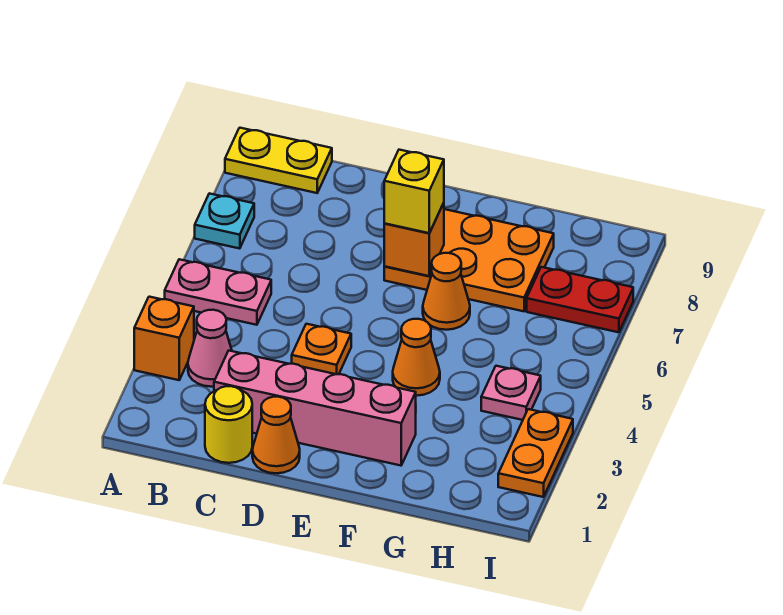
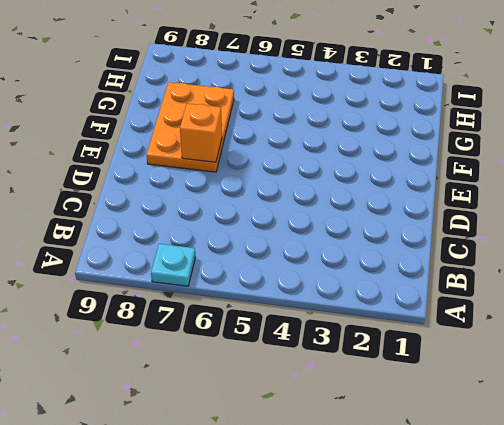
none -> orange 1x1 brick [134,297,194,380]
none -> pink 1x2 plate [165,259,271,325]
none -> yellow 1x2 plate [225,128,332,193]

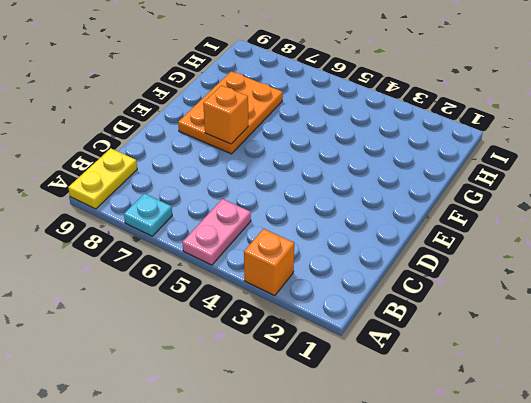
none -> pink 1x1 cone [188,310,232,387]
none -> yellow 1x1 round brick [205,386,252,463]
none -> pink 1x4 brick [214,351,416,466]

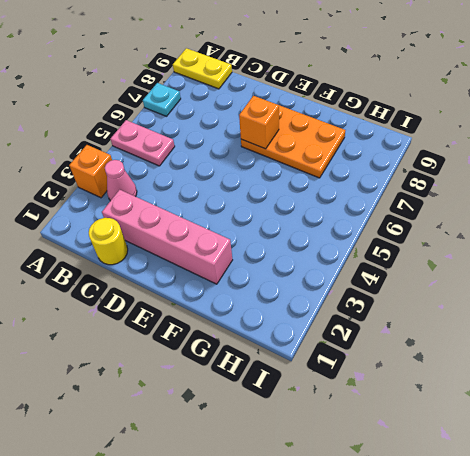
none -> orange 1x1 cone [252,397,300,473]
none -> orange 1x1 plate [292,324,351,374]
none -> orange 1x1 cone [393,319,440,396]

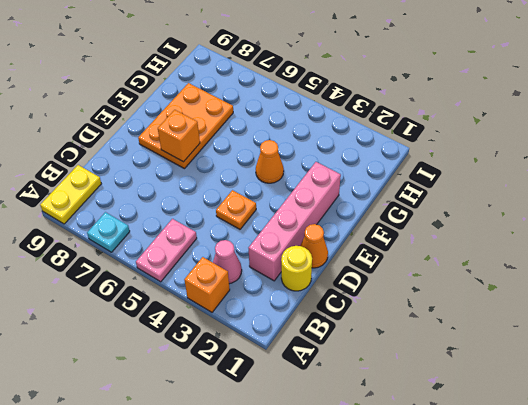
none -> orange 1x1 cone [423,253,470,330]
none -> pink 1x1 plate [481,366,541,420]
none -> red 1x2 plate [527,267,633,332]

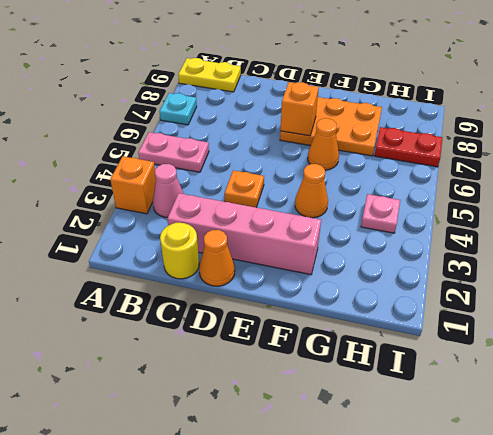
none -> orange 1x2 plate [498,409,573,497]
none -> yellow 1x1 brick [384,150,444,233]

